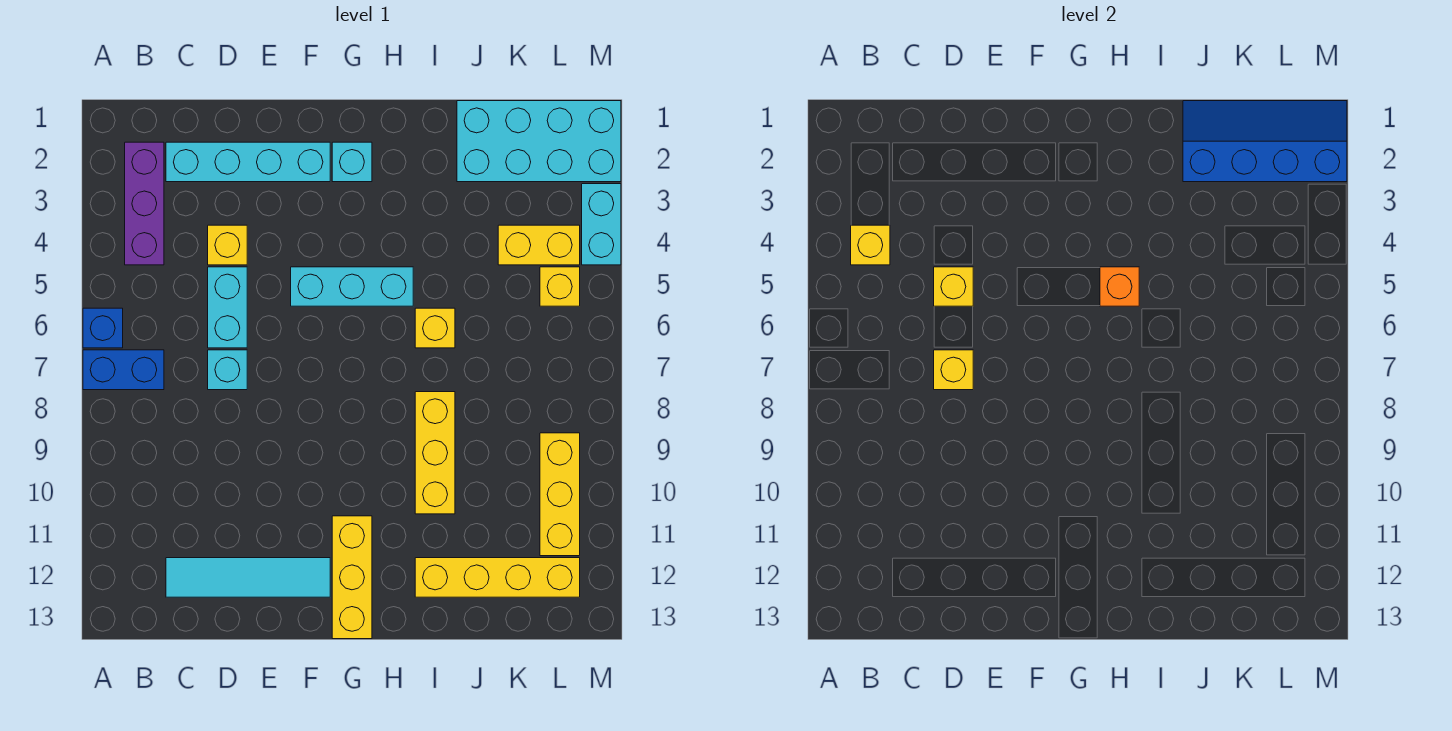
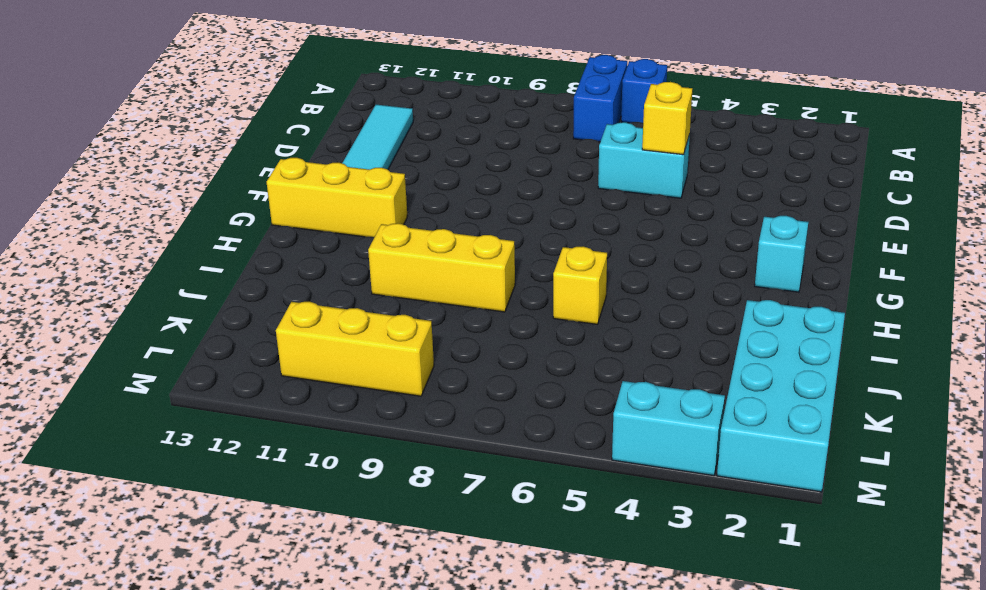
none -> purple 1x3 brick [125,142,164,265]
none -> cyan 1x4 brick [166,142,330,182]
none -> yellow 1x1 brick [208,225,247,265]

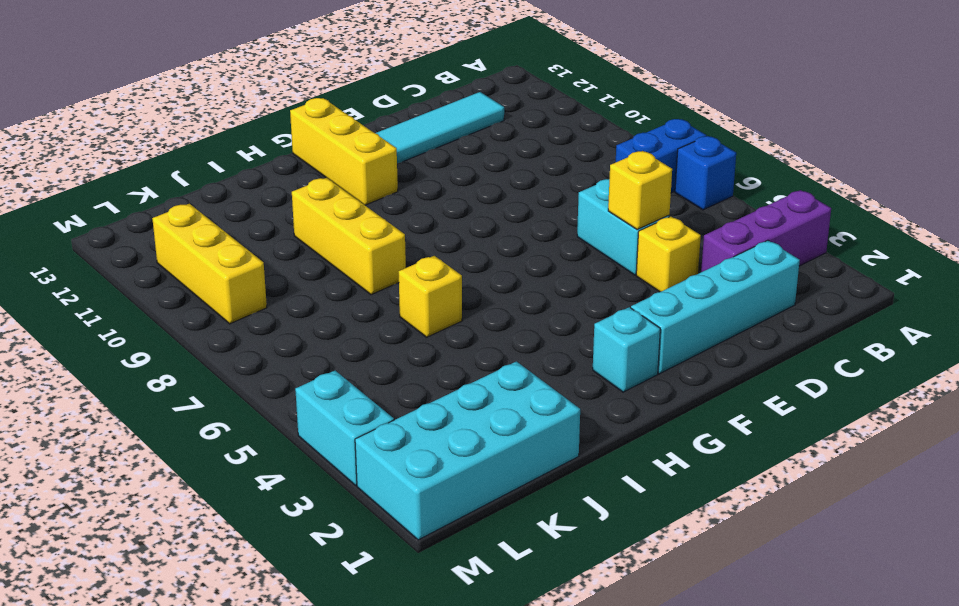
purple 1x3 brick [701,190,831,272] -> purple 1x3 brick turned to [125,142,164,265]
none -> cyan 1x1 brick [208,350,247,390]
none -> cyan 1x3 brick [291,267,413,306]
none -> yellow 1x4 brick [415,558,580,597]

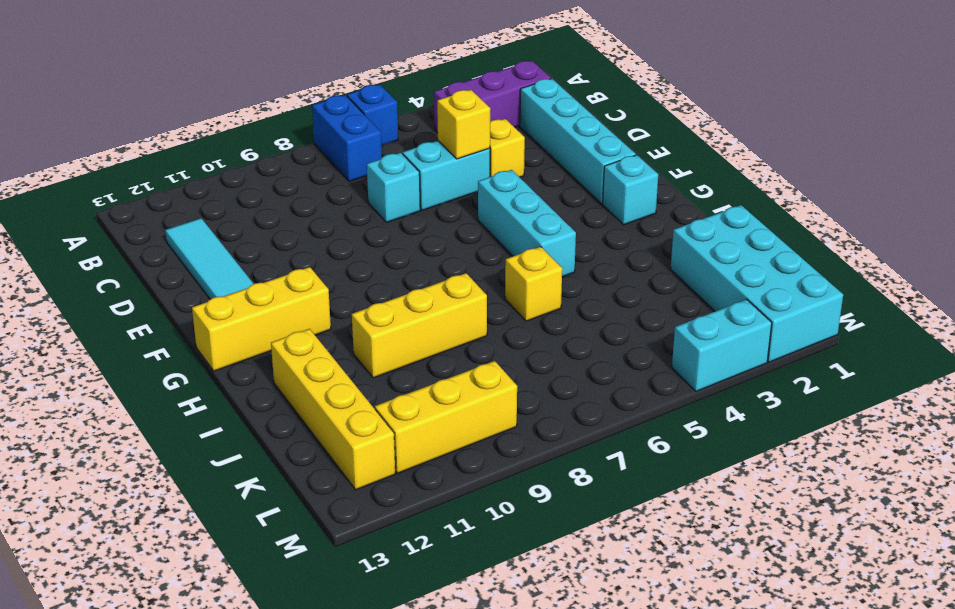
none -> yellow 1x2 brick [498,225,580,265]
none -> yellow 1x1 brick [540,267,580,306]
none -> yellow 1x1 brick [851,225,890,265]

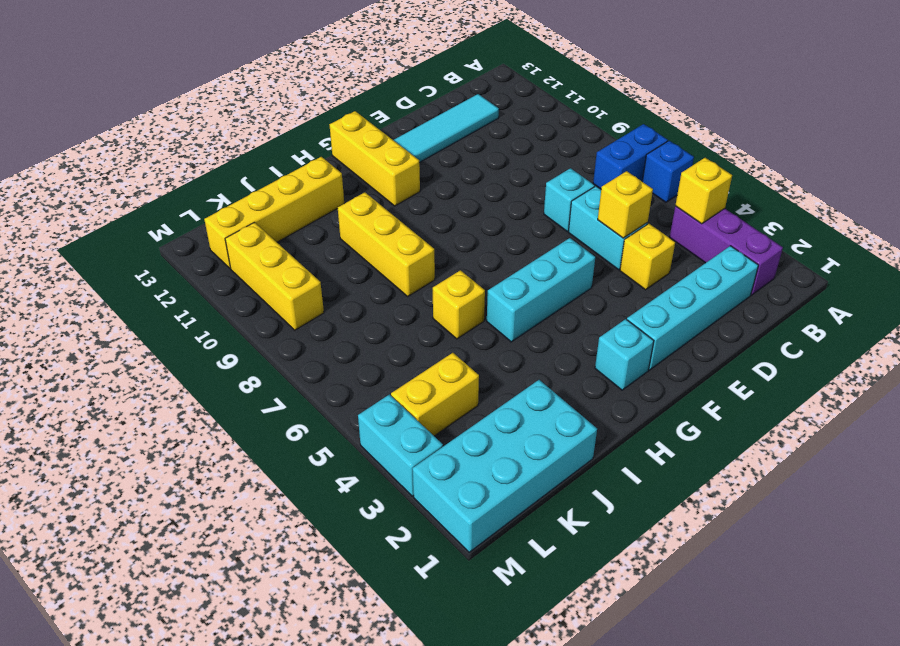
none -> yellow 1x1 brick [540,267,580,306]
none -> yellow 1x1 brick [934,350,973,390]
none -> orange 1x1 brick [1100,267,1139,306]

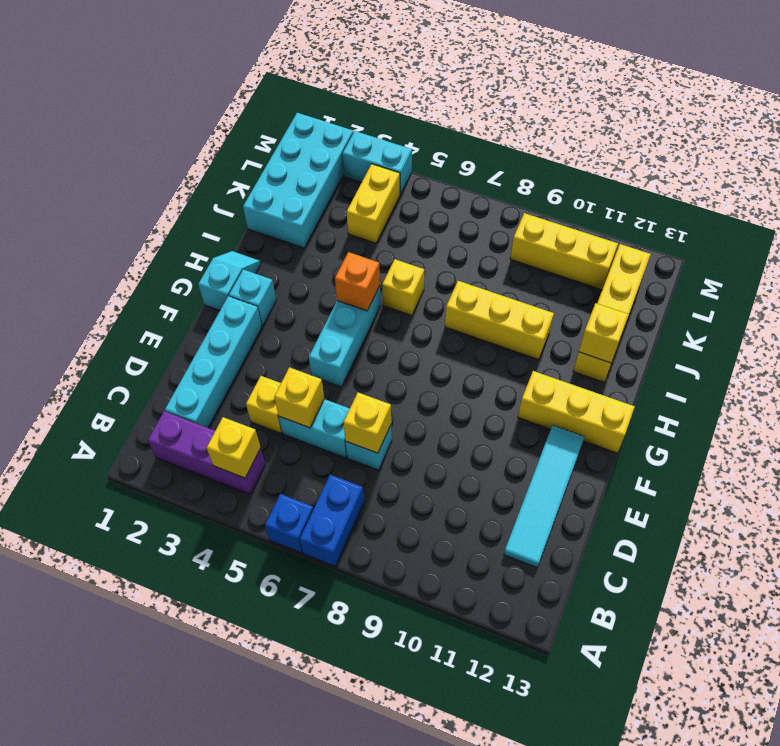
cyan 1x2 slope [198,251,261,310] -> none
yellow 1x1 brick [579,303,629,363] -> yellow 1x1 brick moved to [540,267,580,306]
none -> blue 2x4 slope [1183,101,1347,182]

